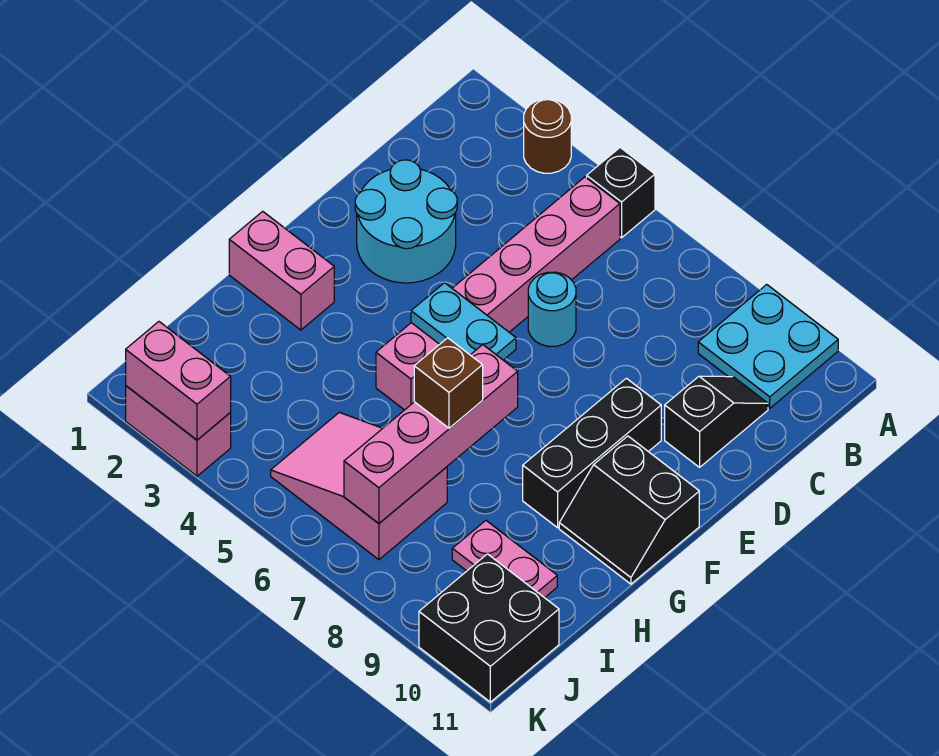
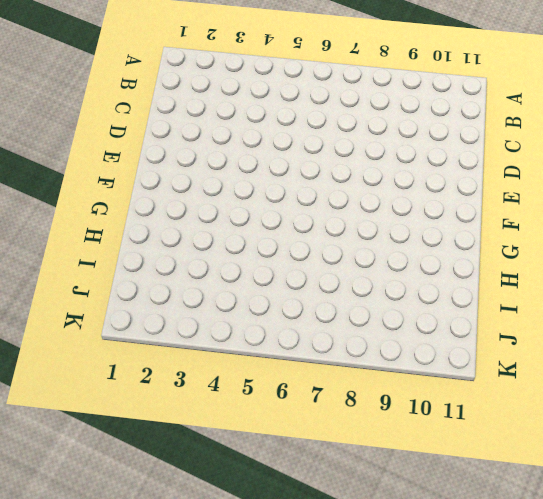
none -> brown 1x1 round brick [524,99,571,173]
none -> black 1x1 brick [587,148,655,238]
none -> cyan 2x2 plate [698,285,838,408]

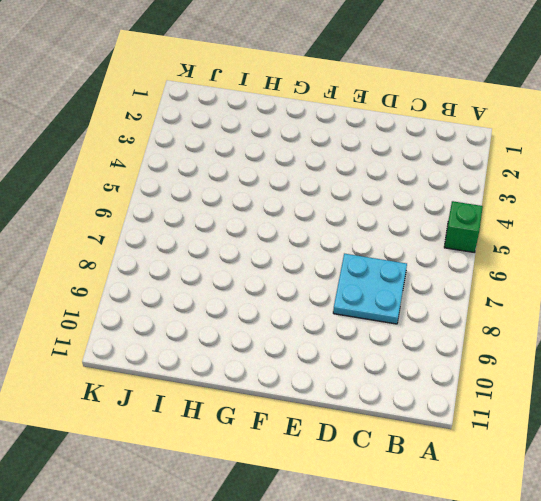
green 1x1 brick [444,201,483,253] -> black 1x1 brick [587,148,655,238]
cyan 2x2 plate [333,254,407,324] -> cyan 2x2 plate moved to [698,285,838,408]
none -> brown 1x1 round brick [524,99,571,173]
none -> pink 1x6 brick [376,177,620,410]
none -> black 1x2 slope [665,376,768,467]

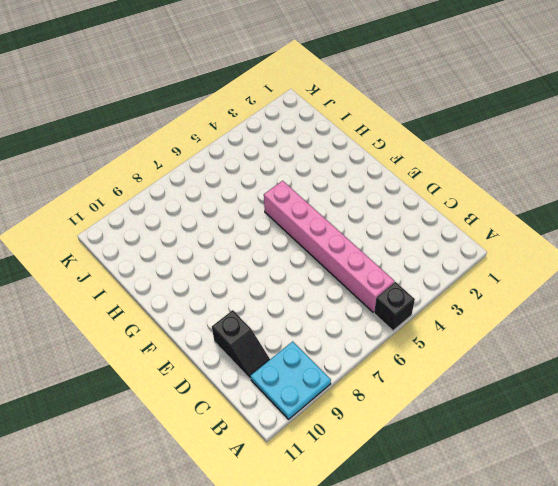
none -> brown 1x1 round brick [524,99,571,173]
none -> cyan 2x2 round brick [355,160,457,283]
none -> cyan 1x1 round brick [528,272,576,347]

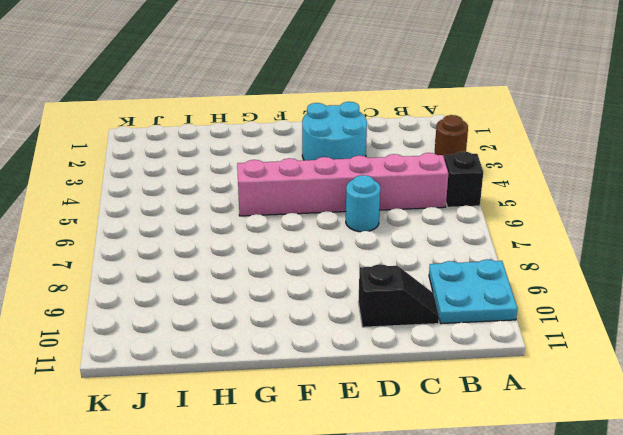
none -> black 1x3 brick [523,378,661,528]
none -> black 2x2 slope [559,436,699,584]
none -> pink 1x2 brick [229,211,334,330]

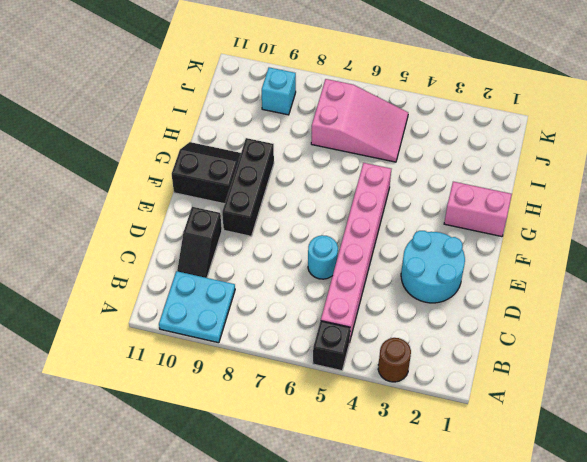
cyan 1x1 brick [262,67,296,115] -> none
none -> pink 1x2 plate [452,521,557,598]
none -> black 2x2 brick [419,554,559,702]
none -> pink 1x2 brick [126,386,231,476]

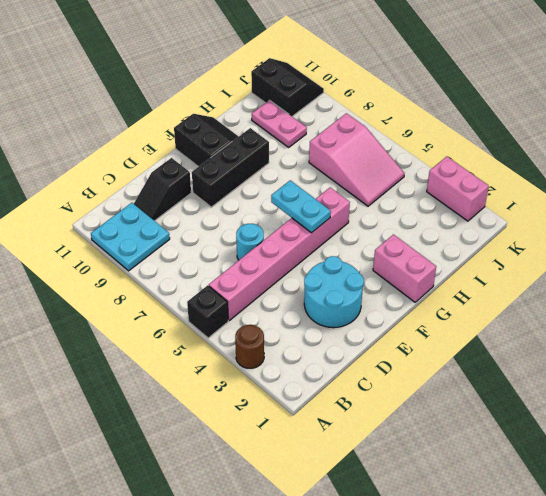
black 2x2 slope [251,58,324,116] -> black 2x2 brick [419,554,559,702]
none -> pink 1x4 brick [344,345,518,523]
none -> pink 1x2 brick [126,322,231,440]
none -> brown 1x1 brick [414,338,483,428]

